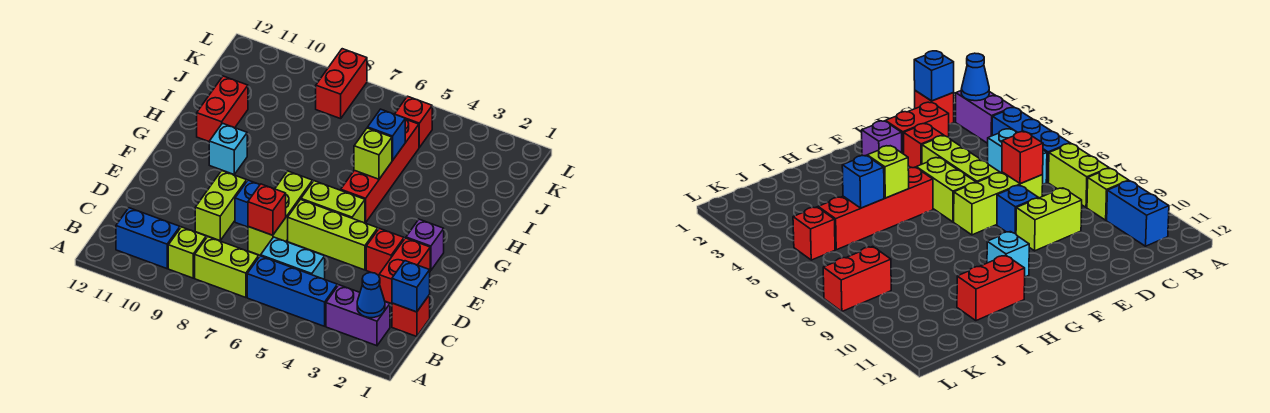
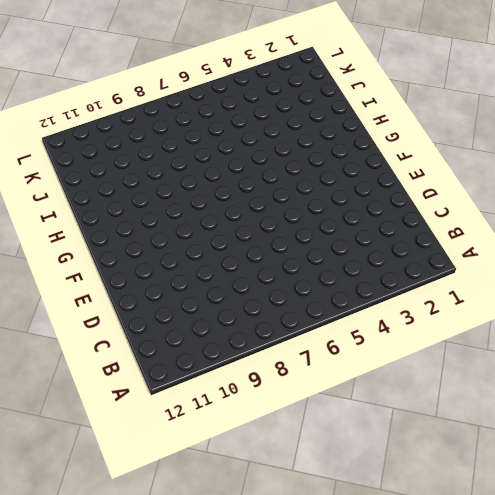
none -> purple 1x2 brick [326,285,390,346]
none -> blue 1x3 brick [247,256,337,326]
none -> lime 1x2 brick [195,237,259,298]

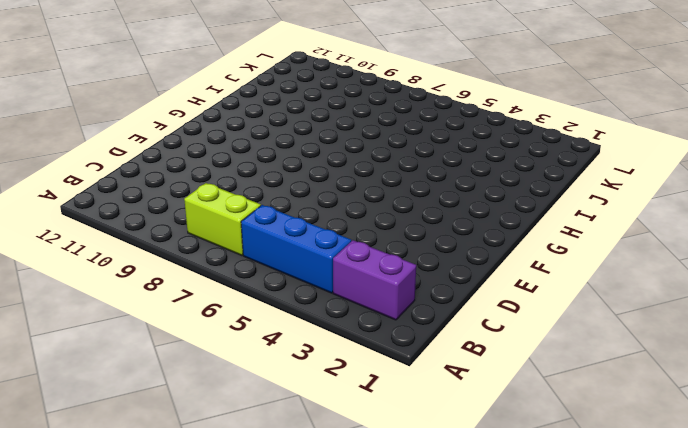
none -> lime 1x1 brick [168,227,207,278]
none -> blue 1x2 brick [116,208,180,269]
none -> red 1x1 brick [392,295,430,337]

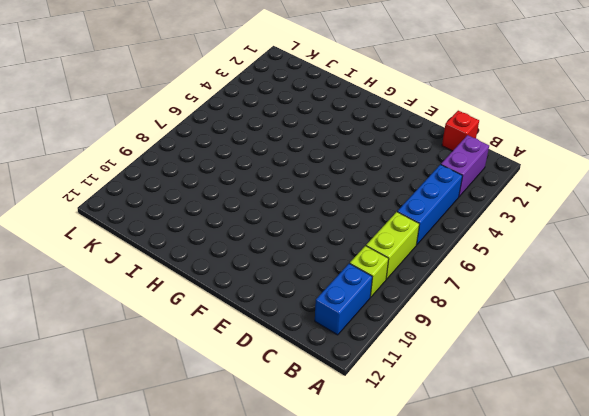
none -> cyan 1x2 brick [261,237,325,279]
none -> red 1x2 brick [379,238,430,304]
none -> lime 1x3 brick [248,171,313,256]

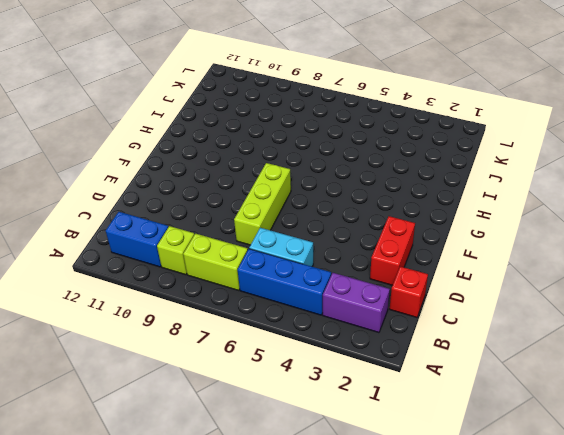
none -> lime 1x2 brick [195,171,247,240]
none -> red 1x1 brick [366,228,404,275]
none -> lime 1x3 brick [288,200,378,270]

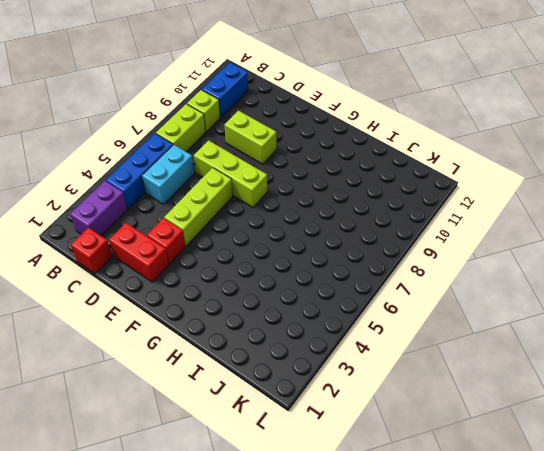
none -> blue 1x1 brick [235,180,259,227]
none -> purple 1x1 brick [406,219,444,270]
none -> lime 1x2 brick [301,181,365,223]

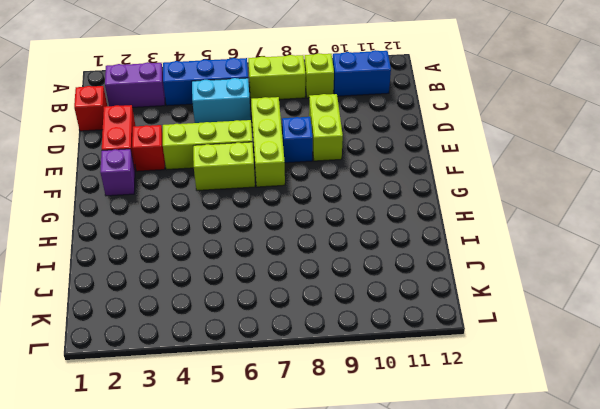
none -> red 1x4 brick [341,120,419,223]
none -> cyan 1x1 brick [209,123,247,175]
none -> red 1x2 brick [197,76,248,141]

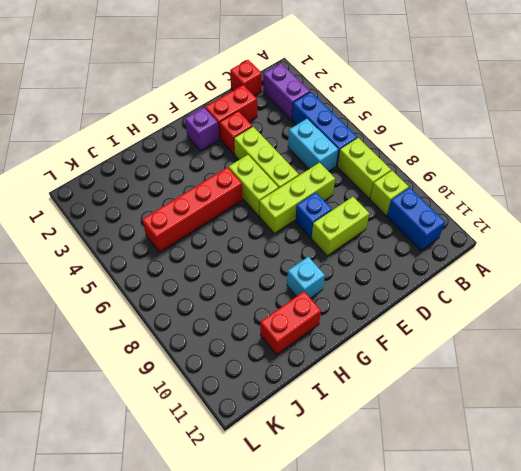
none -> red 1x1 brick [395,96,432,147]
none -> red 1x2 brick [316,49,367,119]
none -> blue 1x1 cone [357,273,385,318]

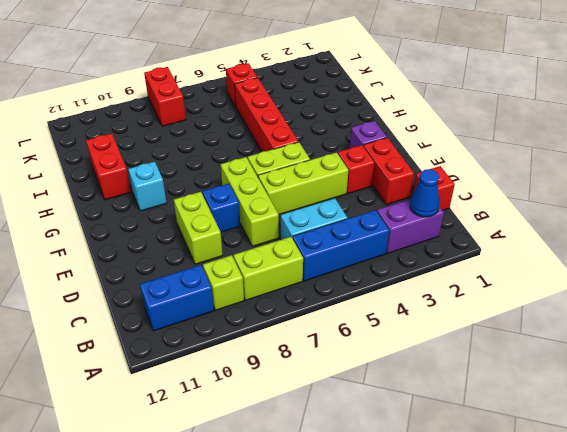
none -> blue 1x1 brick [392,261,430,312]
none -> red 1x1 brick [248,184,286,235]
none -> lime 1x1 brick [354,128,392,179]

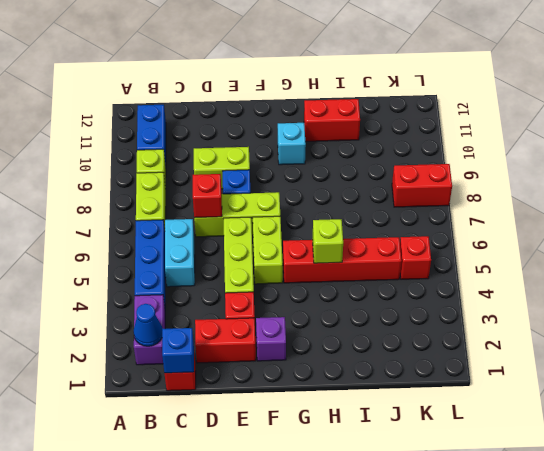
none -> blue 1x1 brick [368,109,406,160]

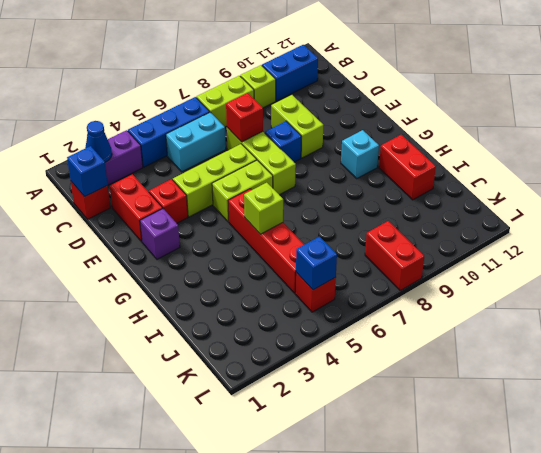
blue 1x1 brick [296,237,337,290] -> blue 1x1 brick moved to [368,109,406,160]

